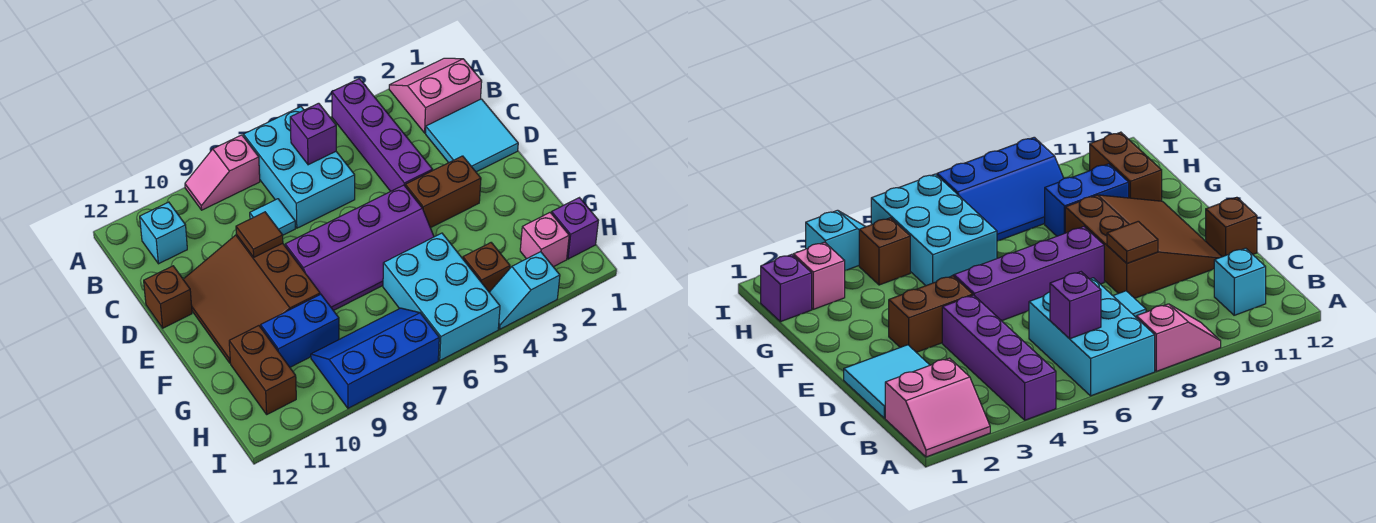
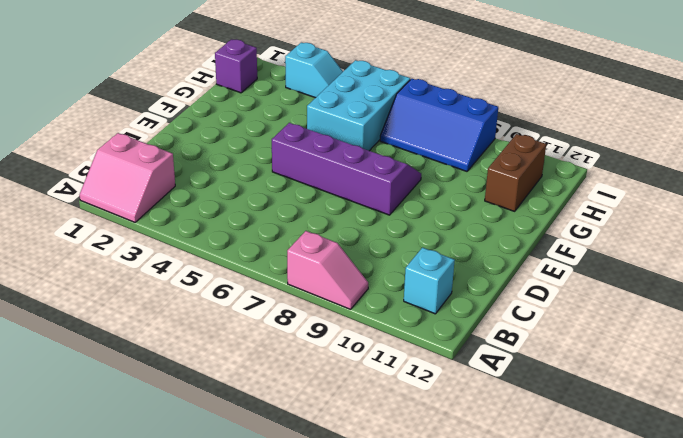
none -> purple 1x4 brick [332,79,433,191]
none -> cyan 2x3 brick [243,107,355,228]
none -> cyan 2x2 tile [426,99,518,172]

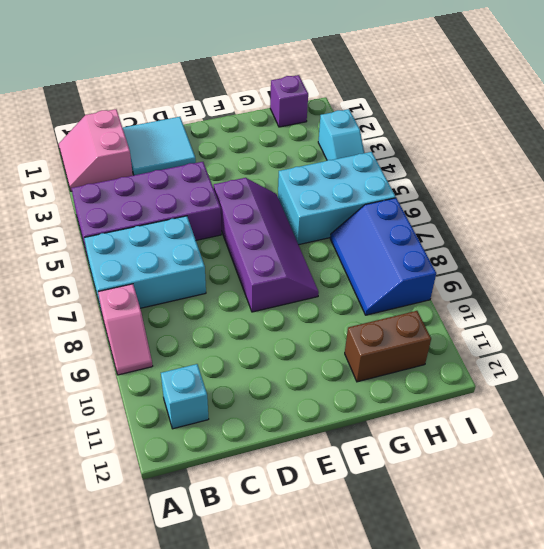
purple 2x4 brick [71,162,221,258] -> purple 1x4 brick [332,79,433,191]
none -> cyan 1x1 tile [250,199,295,235]
none -> brown 3x3 slope [183,235,320,363]
none -> brown 1x1 brick [144,266,192,328]

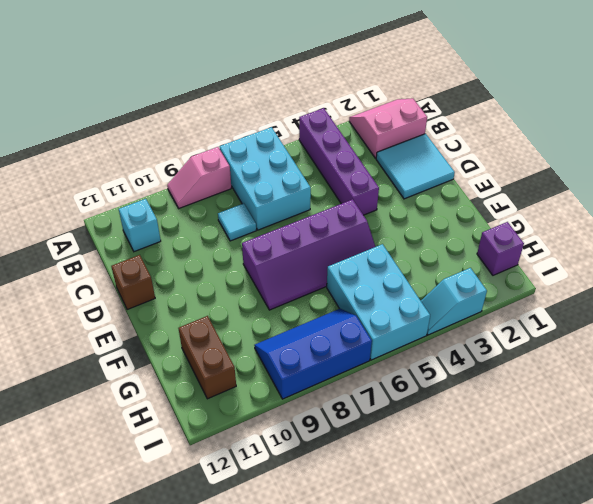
none -> brown 3x3 slope [183,235,320,363]
none -> brown 1x2 brick [405,156,481,228]
none -> blue 1x2 brick [261,294,339,367]

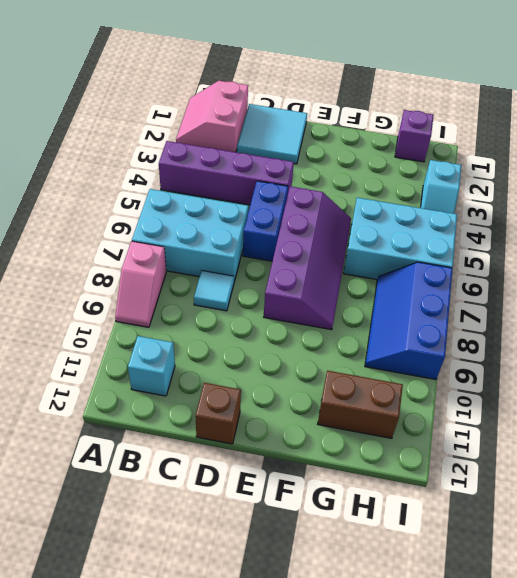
blue 1x2 brick [243,181,288,261] -> blue 1x2 brick moved to [261,294,339,367]
none -> brown 3x3 slope [183,235,320,363]
none -> brown 1x2 brick [405,156,481,228]
none -> pink 1x1 brick [520,213,569,267]

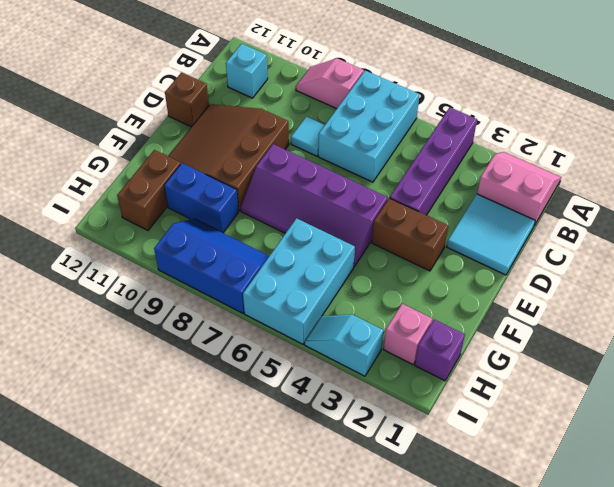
none -> brown 1x1 brick [463,243,510,292]
none -> purple 1x1 brick [290,103,336,165]
none -> brown 1x1 tile [236,212,283,257]

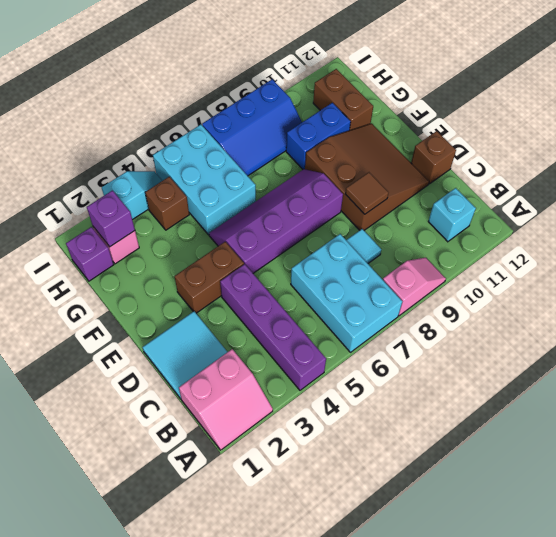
purple 1x1 brick [87,190,135,247] -> purple 1x1 brick moved to [290,103,336,165]

